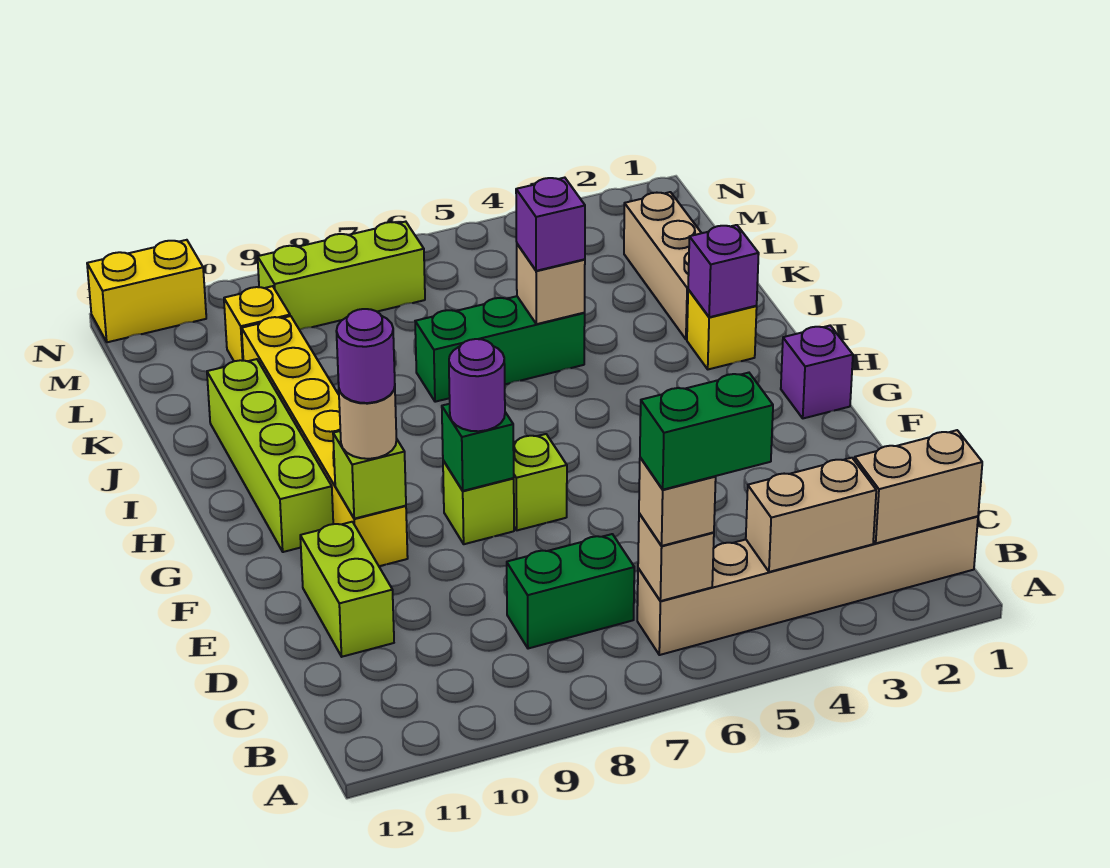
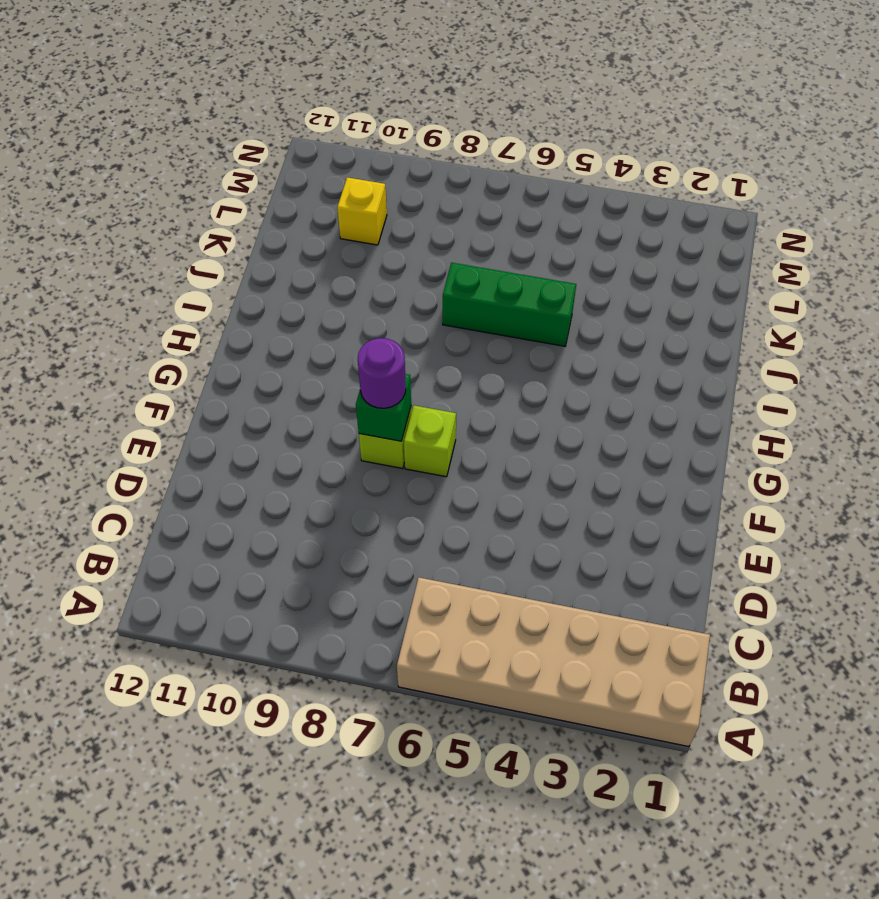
tan 2x6 brick [397,577,710,747] -> tan 1x6 brick [637,516,978,655]
none -> green 1x2 brick [507,534,634,649]
none -> lime 1x2 brick [300,522,394,657]
none -> yellow 1x6 brick [242,316,408,566]

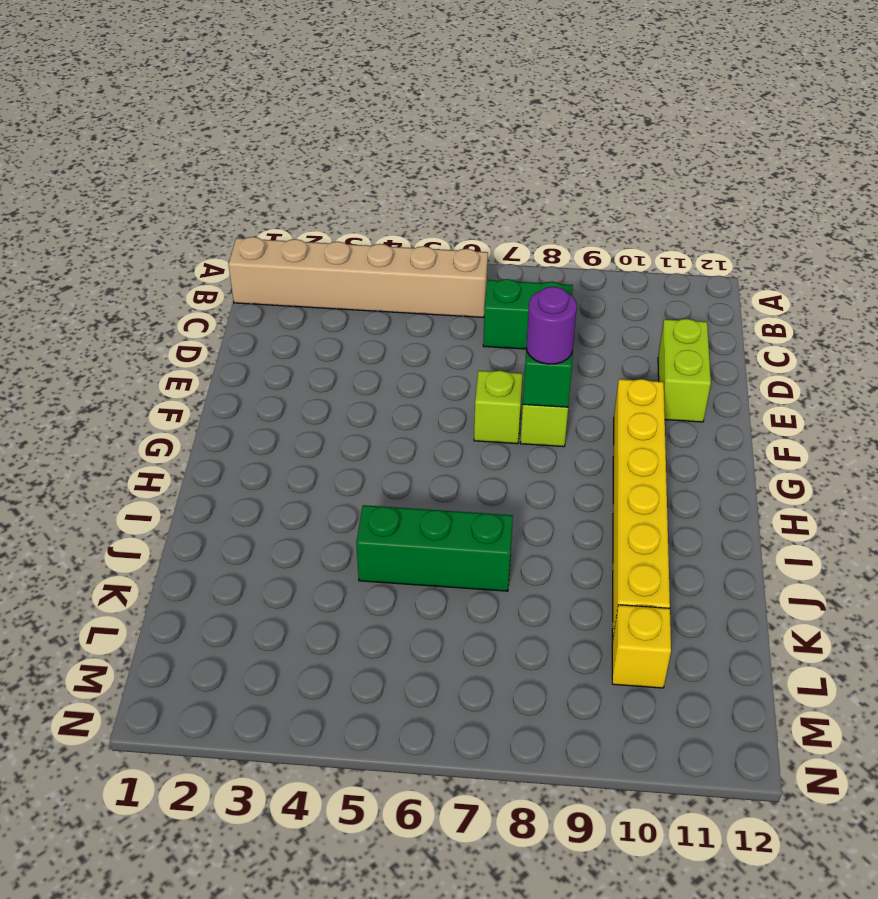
none -> purple 1x1 brick [781,326,853,418]
none -> lime 1x4 brick [207,359,333,552]
none -> yellow 1x1 brick [687,289,757,369]

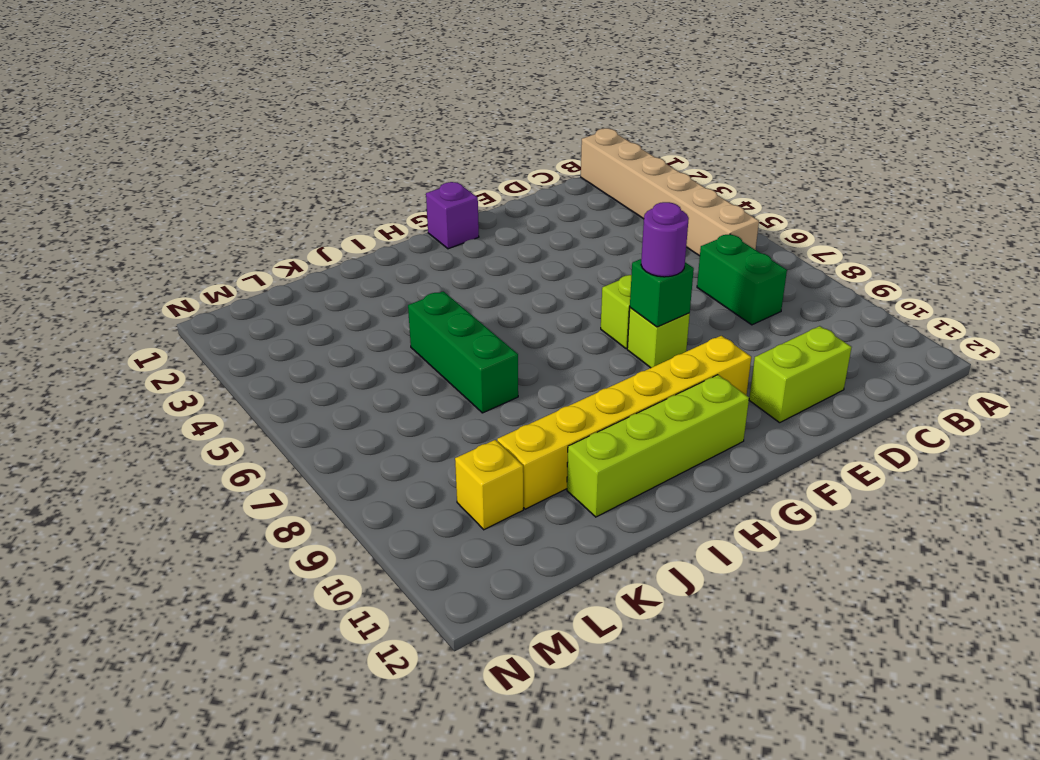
none -> yellow 1x1 brick [687,289,757,369]
none -> tan 1x3 brick [624,192,701,339]
none -> lime 1x3 brick [258,222,425,330]

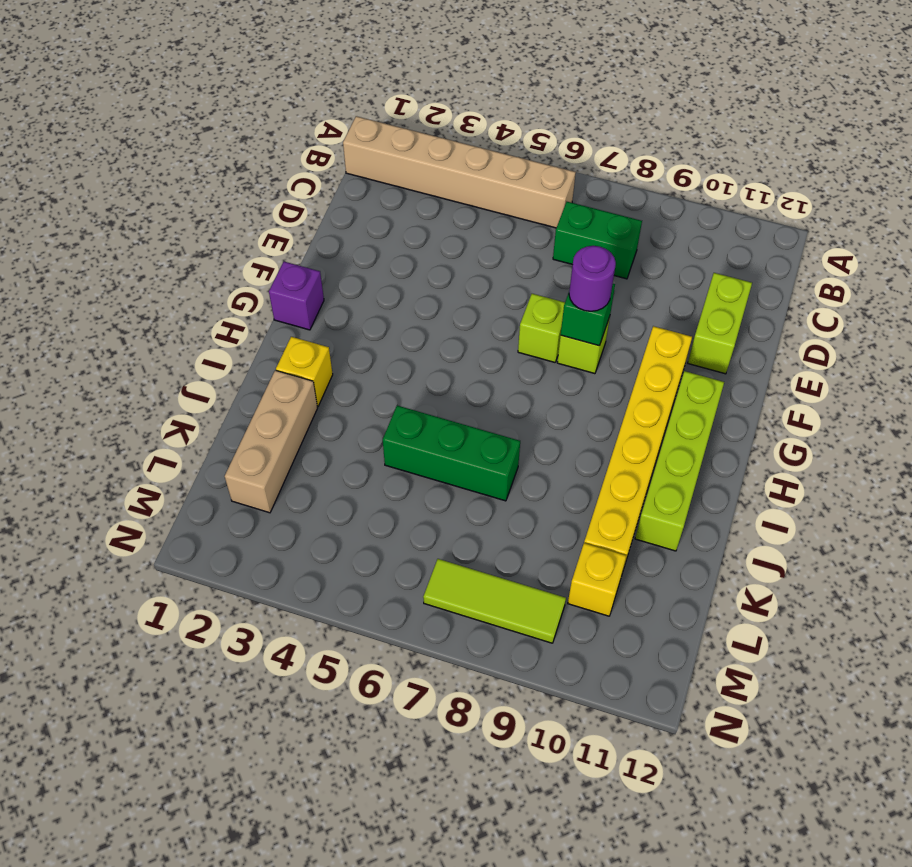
lime 1x3 tile [423,559,566,643] -> lime 1x3 brick [258,222,425,330]
none -> yellow 1x2 brick [87,240,206,342]
none -> tan 1x2 brick [854,430,982,543]
none -> tan 1x2 brick [746,458,876,572]

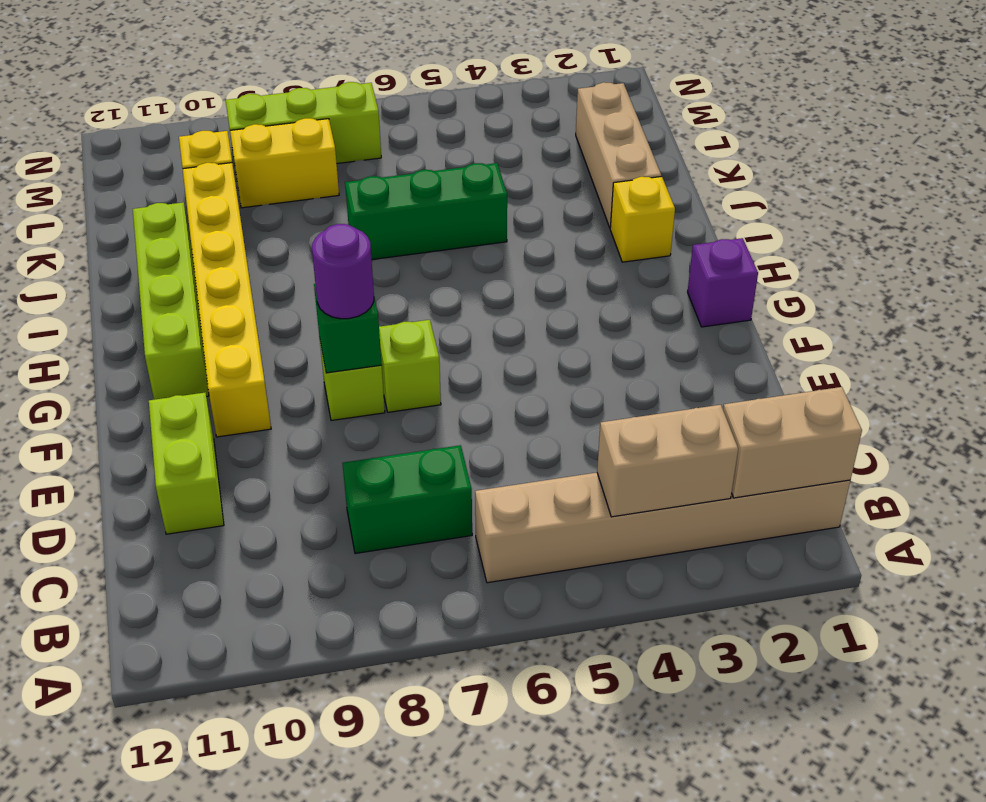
yellow 1x2 brick [230,118,339,208] -> yellow 1x2 brick moved to [87,240,206,342]
none -> tan 1x1 brick [638,513,714,601]
none -> lime 1x1 brick [333,431,406,519]
none -> purple 1x1 brick [688,225,759,317]

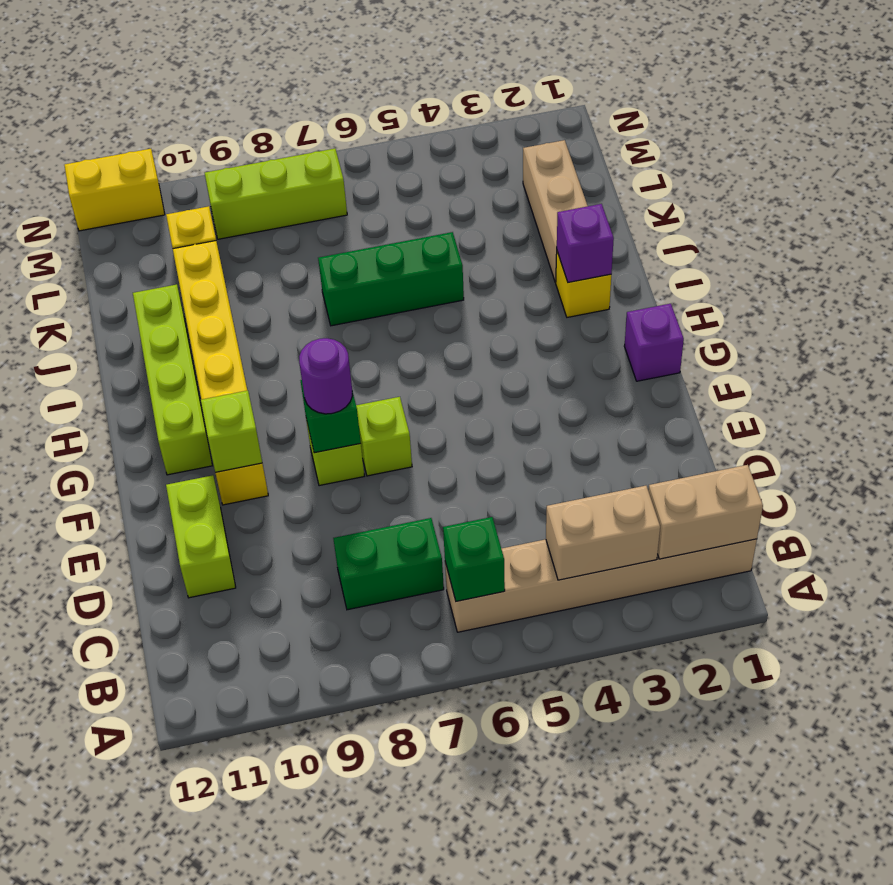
green 1x1 brick [443,517,505,601] -> tan 1x1 brick [638,513,714,601]
none -> tan 1x1 brick [517,244,585,324]
none -> tan 1x1 brick [639,458,716,546]
none -> tan 1x1 round brick [339,387,396,459]

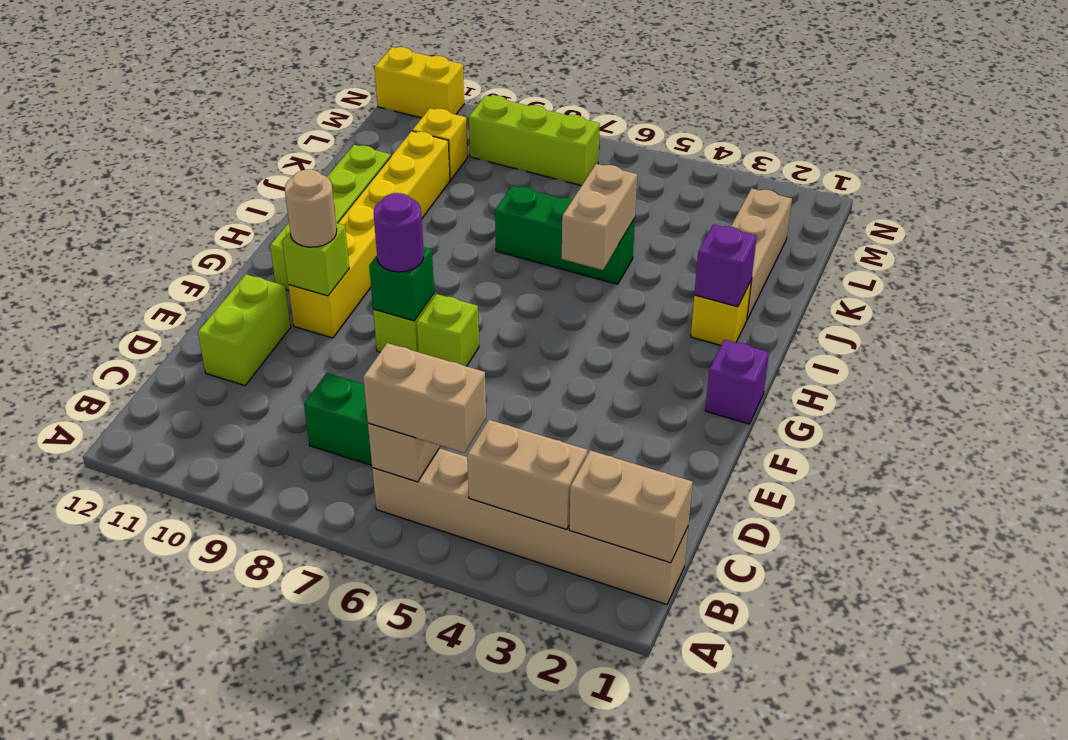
tan 1x2 brick [363,343,486,453] -> tan 1x1 brick [639,458,716,546]
tan 1x2 brick [562,164,637,270] -> tan 1x1 brick [517,244,585,324]
none -> purple 1x1 brick [516,178,585,271]
none -> green 1x2 brick [640,373,773,490]
none -> purple 1x1 round brick [336,309,395,403]

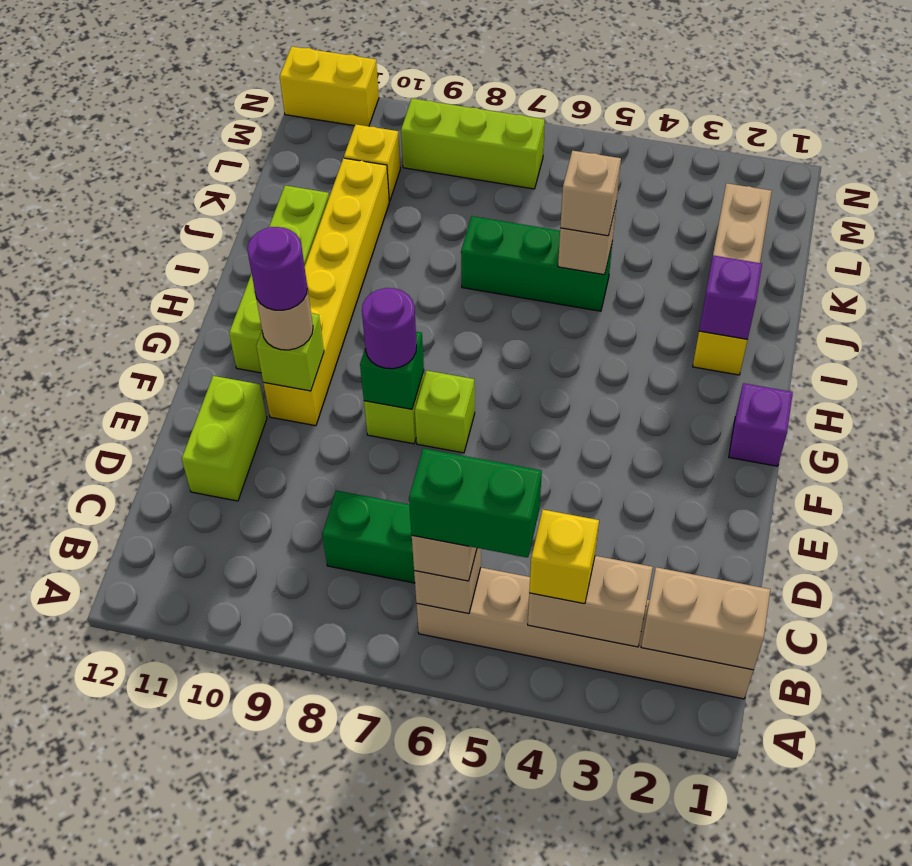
yellow 1x1 brick [529,510,599,604] -> none
tan 1x1 brick [560,151,621,236] -> purple 1x1 brick [516,178,585,271]

